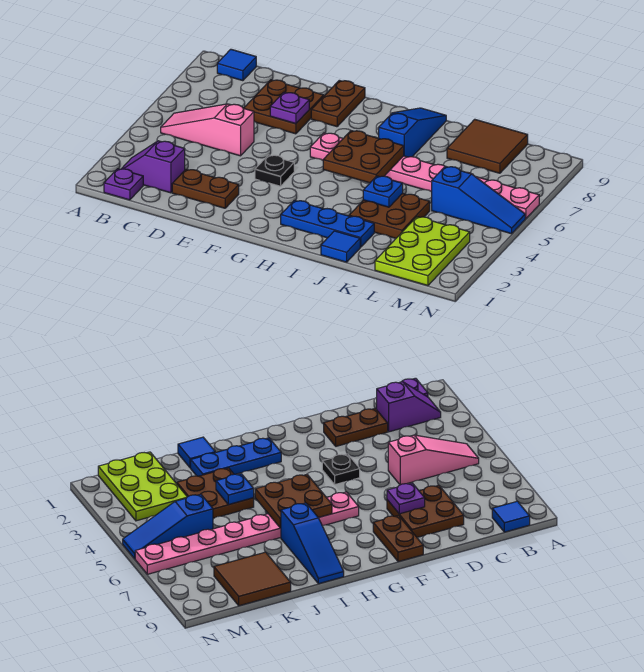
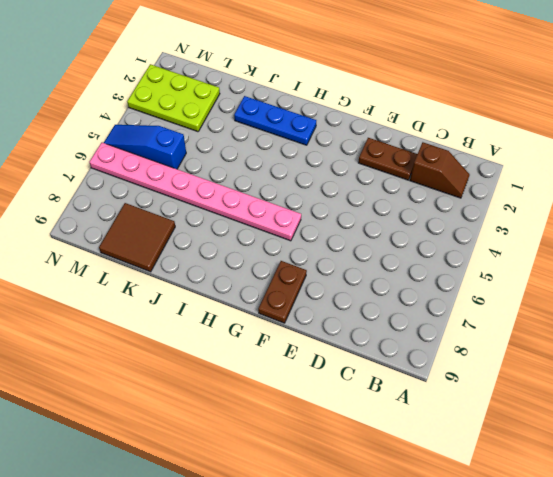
brown 1x2 slope [410,142,470,198] -> purple 1x2 slope [122,141,185,193]
lime 2x3 plate [127,64,220,132] -> lime 2x3 plate turned to [375,217,470,286]
none -> purple 1x1 plate [104,169,143,200]
none -> pink 1x3 slope [161,104,254,156]
none -> blue 1x1 tile [217,49,256,81]

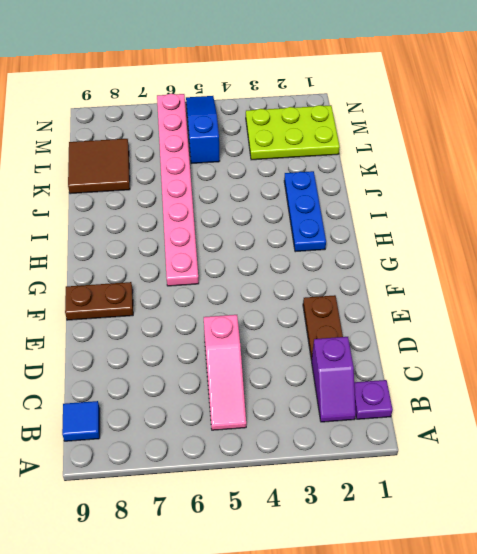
none -> brown 2x2 plate [244,80,324,134]
none -> black 1x1 plate [255,155,294,186]
none -> blue 1x3 slope [379,108,446,157]

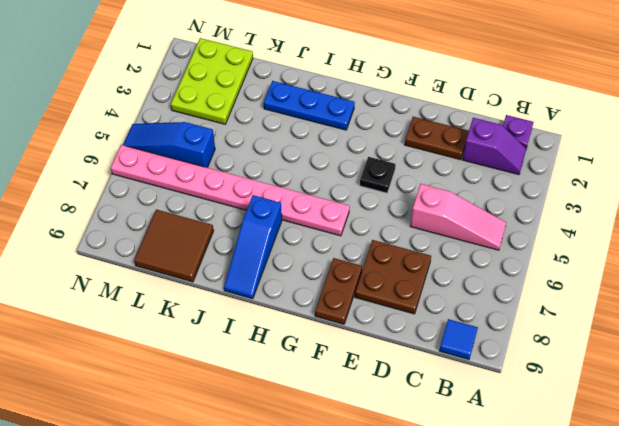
none -> blue 1x1 tile [321,231,360,262]
none -> brown 2x2 plate [349,193,430,238]
none -> purple 1x1 plate [270,92,309,124]

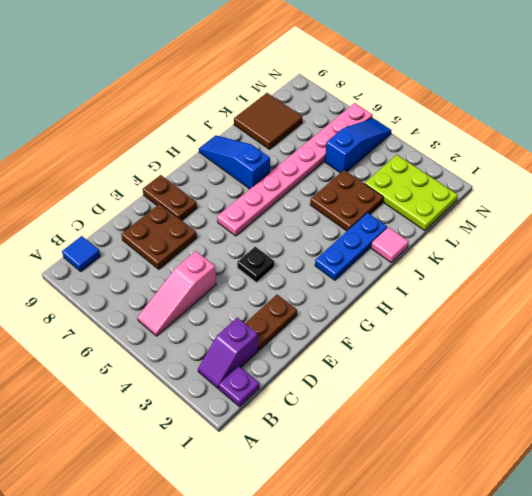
pink 1x1 tile [371,227,409,262] -> blue 1x1 tile [321,231,360,262]
none -> purple 1x1 plate [270,92,309,124]
none -> brown 2x2 plate [323,131,404,183]
none -> blue 1x1 plate [363,176,403,207]

